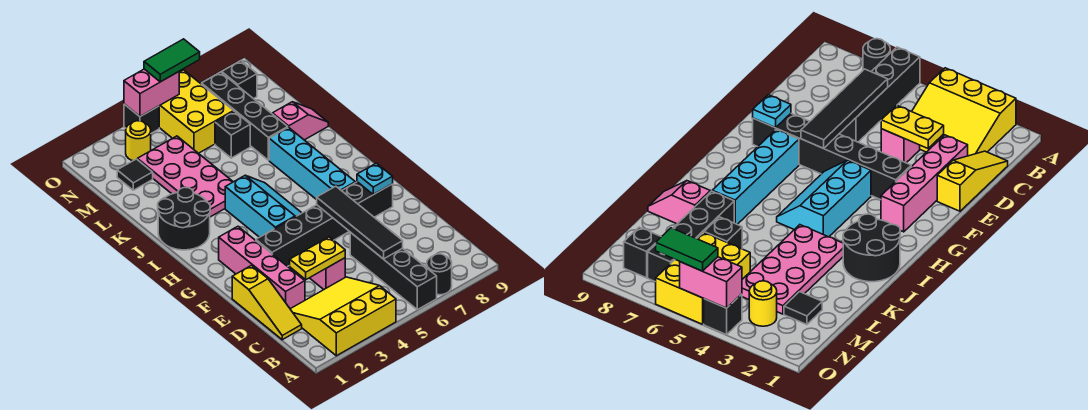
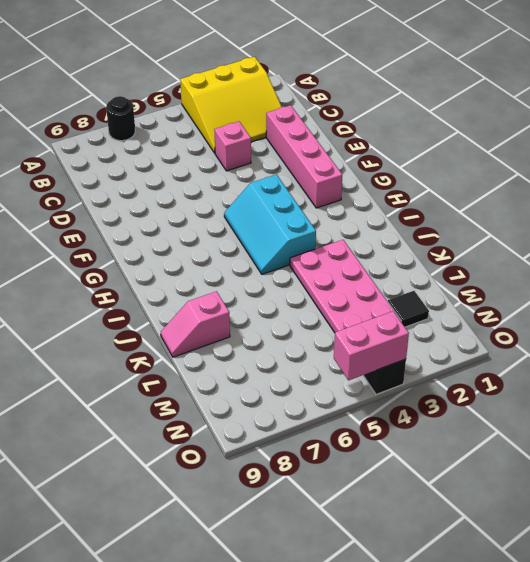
none -> black 1x4 brick [350,232,437,310]
none -> yellow 1x3 slope [232,265,302,340]
none -> black 1x6 brick [256,182,393,267]

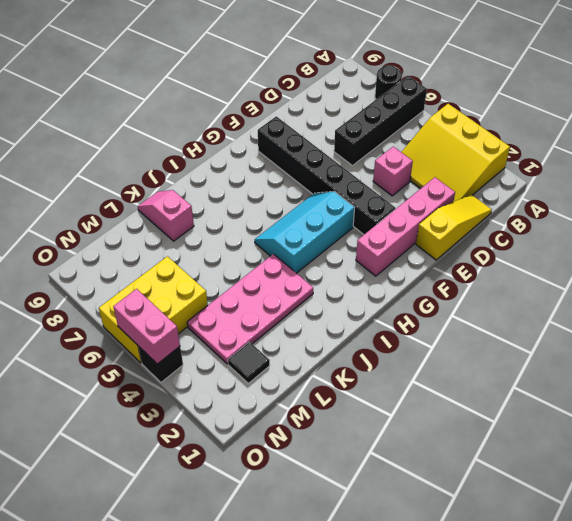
none -> cyan 1x4 brick [269,127,355,200]
none -> black 2x2 round brick [158,187,210,250]
none -> black 1x4 brick [202,72,288,160]

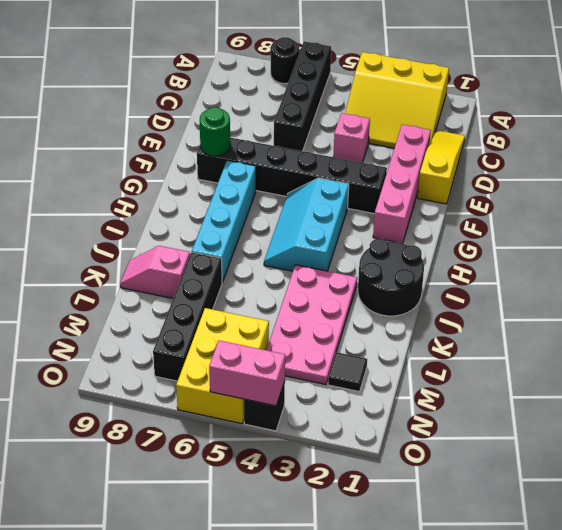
green 1x1 round brick [200,107,230,156] -> cyan 1x1 plate [357,163,393,195]
none -> black 1x1 brick [215,111,250,158]
none -> yellow 1x1 round brick [126,121,151,161]
none -> black 1x1 brick [222,61,257,99]

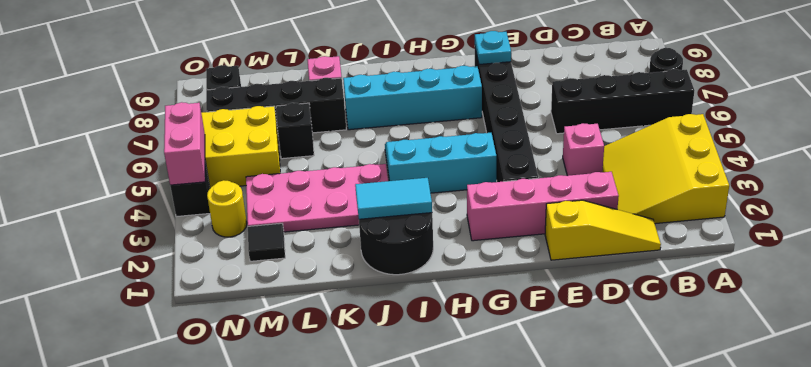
cyan 1x2 tile [355,178,432,219] -> none
none -> black 1x4 tile [317,186,403,259]
none -> yellow 1x2 plate [290,237,345,280]
none -> green 1x2 tile [144,39,200,82]

